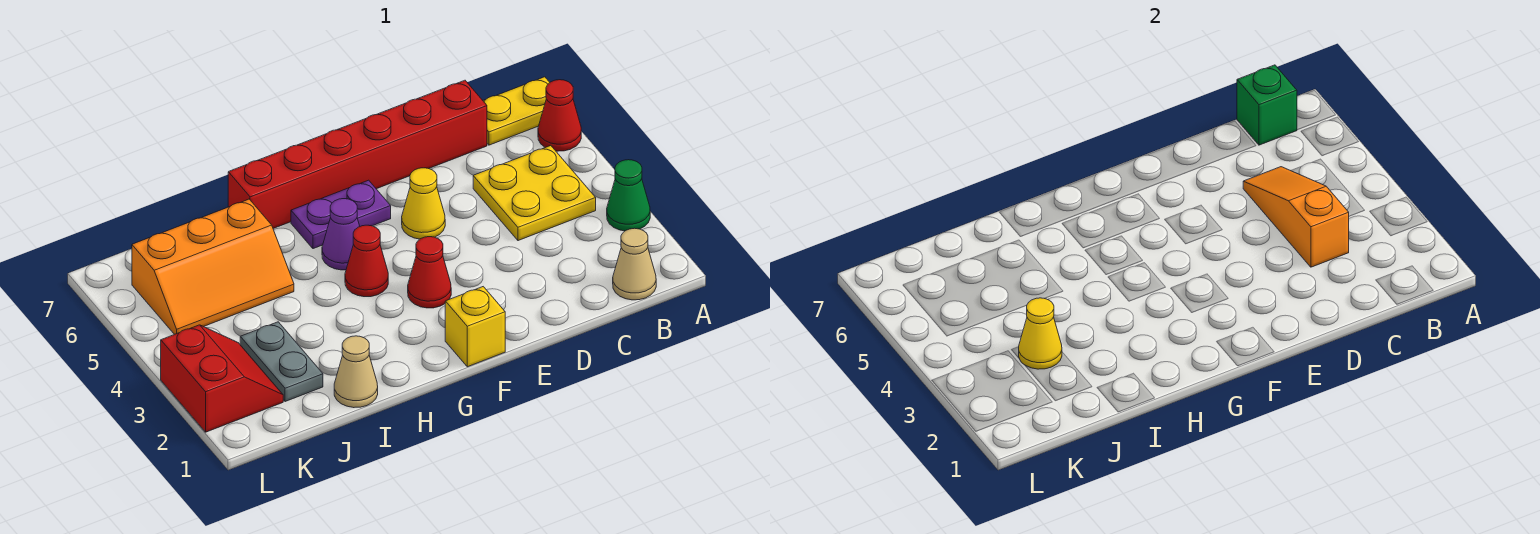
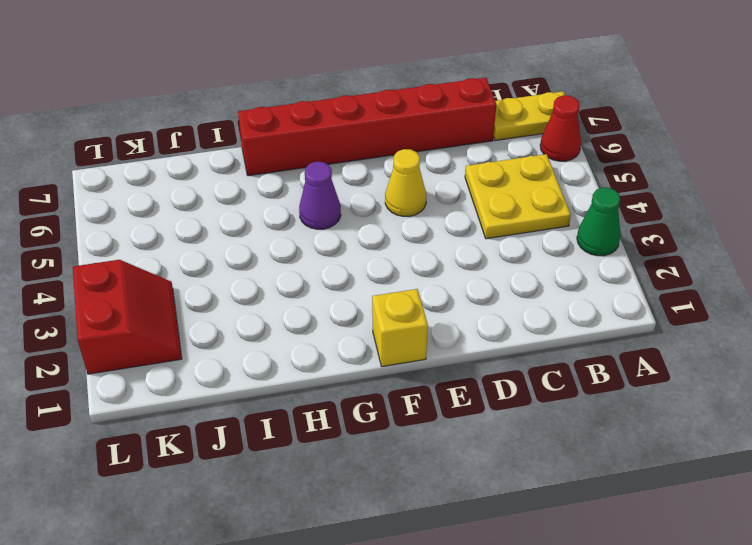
none -> tan 1x1 cone [613,228,656,300]
none -> red 1x1 cone [408,237,451,308]
none -> purple 1x2 plate [291,180,391,249]

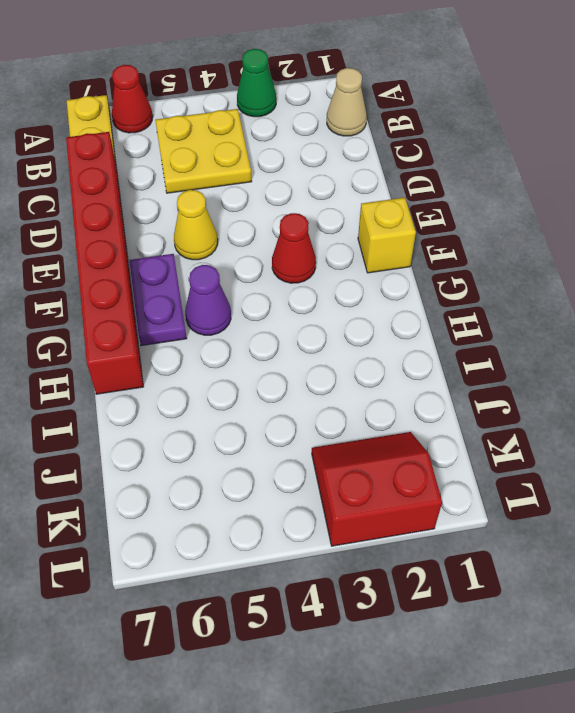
none -> red 1x1 cone [345,225,388,297]
none -> tan 1x1 cone [334,336,378,408]
none -> orange 2x3 slope [132,199,294,334]

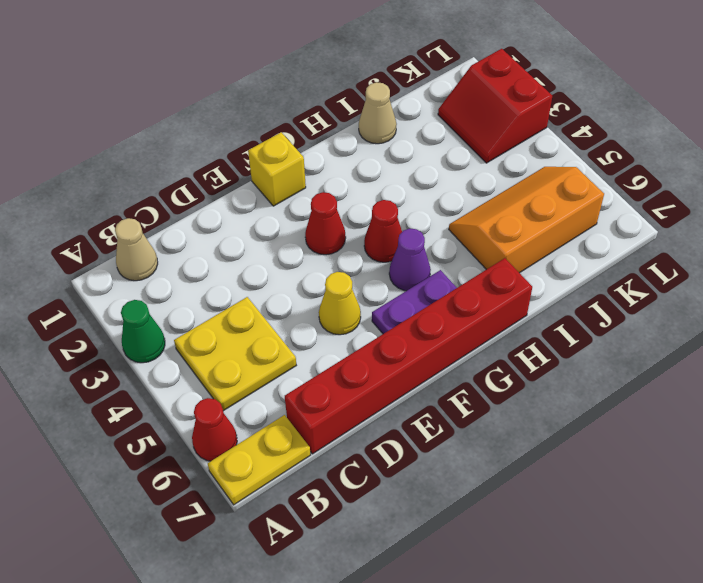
none -> grey 1x2 plate [240,322,323,402]
none -> green 1x1 brick [1237,65,1297,145]
none -> orange 1x3 slope [1243,167,1349,267]

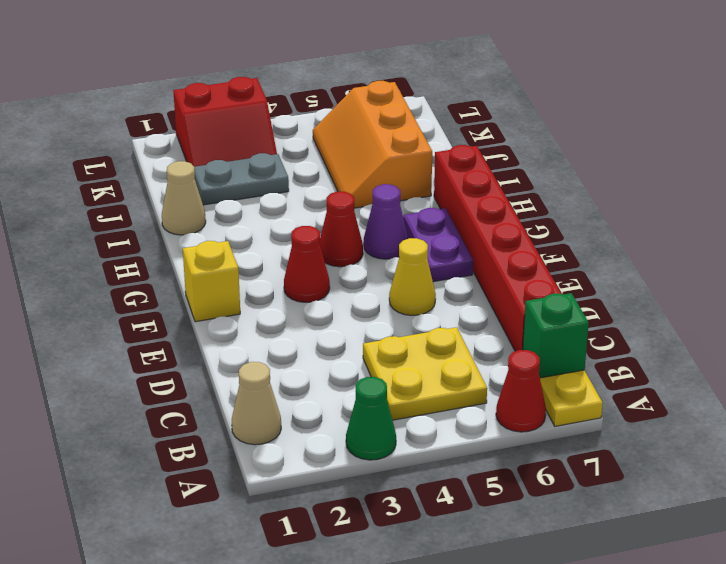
none -> orange 1x3 slope [1243,167,1349,267]
none -> yellow 1x1 cone [1019,298,1062,369]

